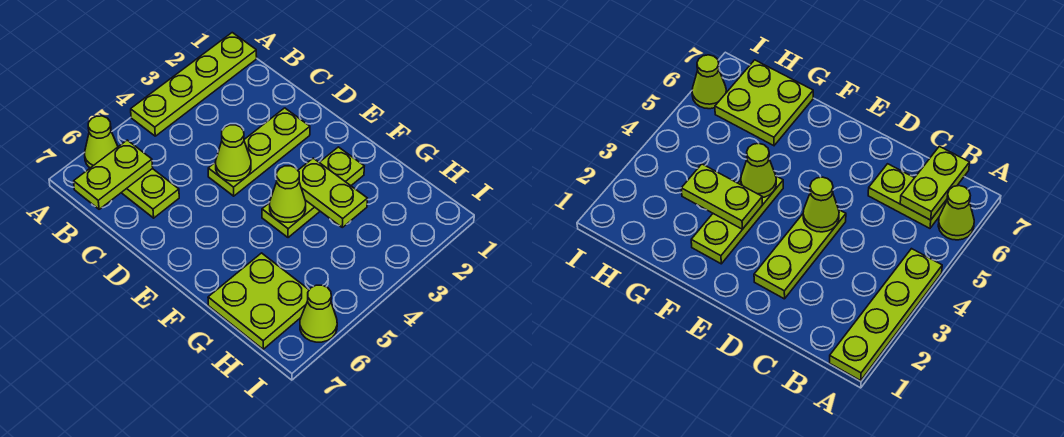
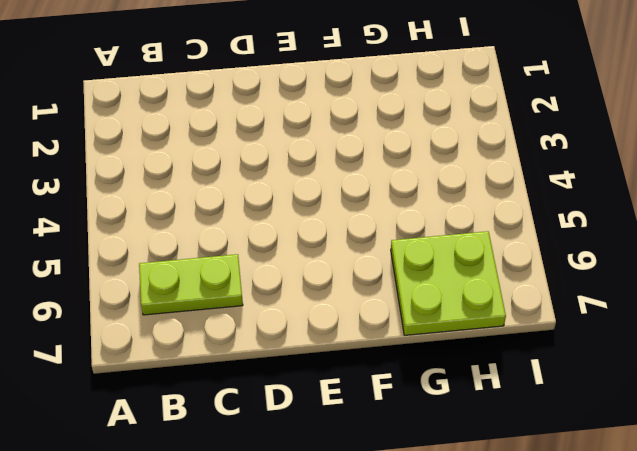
none -> lime 1x4 plate [131,33,257,136]
none -> lime 1x1 cone [85,116,118,168]

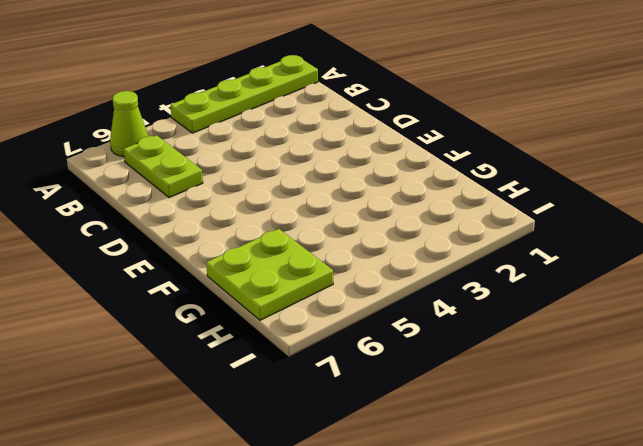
none -> lime 1x3 plate [208,108,310,196]
none -> lime 1x3 plate [262,147,364,238]

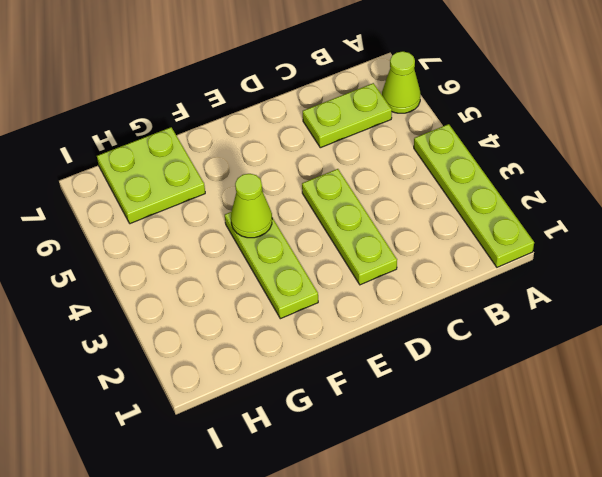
none -> lime 1x1 cone [300,285,337,342]
none -> lime 1x2 plate [74,140,153,209]

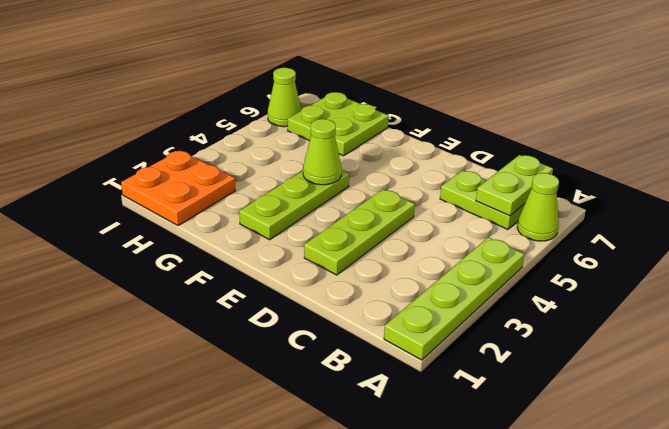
orange 2x2 plate [121,150,236,226] -> none
none -> lime 1x1 cone [216,125,251,181]
none -> lime 1x2 plate [298,158,367,227]

